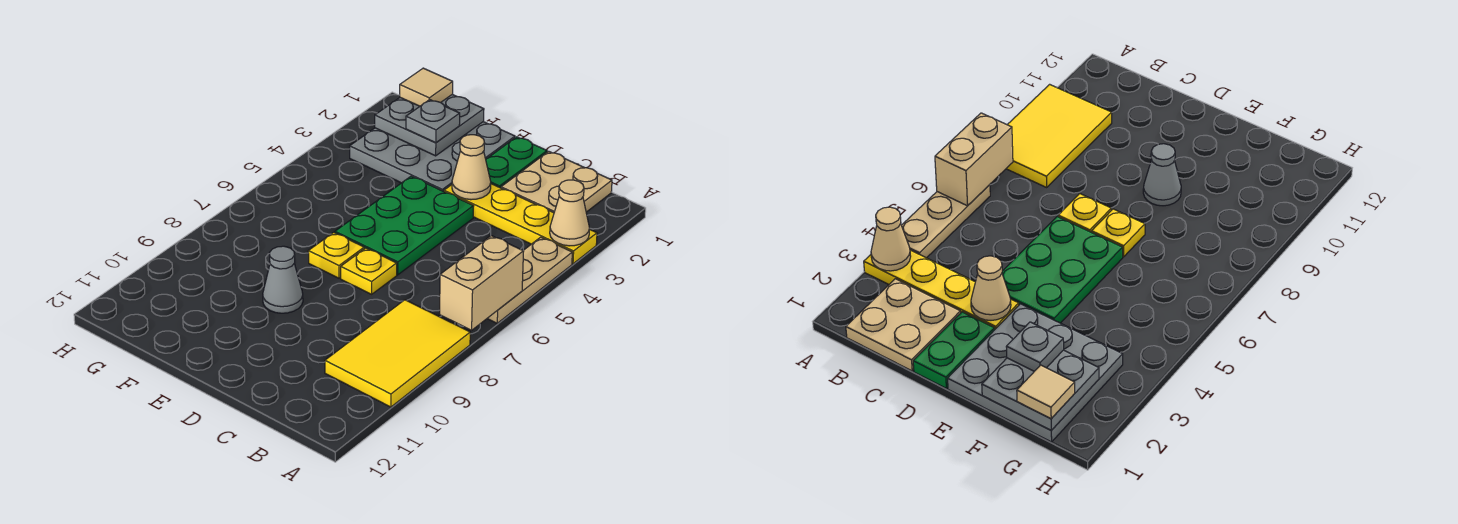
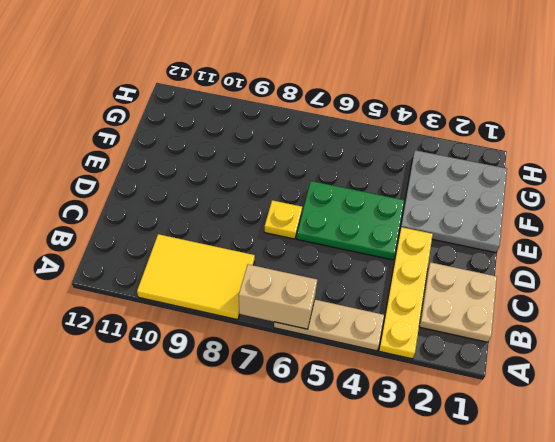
none -> green 1x2 plate [486,137,547,188]
none -> yellow 1x1 plate [308,232,364,278]
none -> grey 1x1 cone [263,246,303,313]

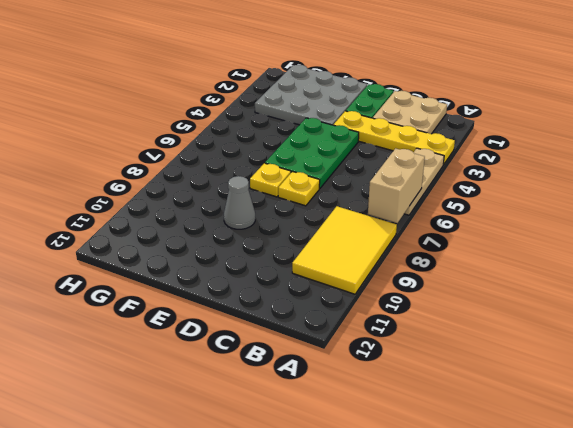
none -> tan 1x1 cone [550,180,590,246]
none -> tan 1x1 cone [452,135,491,200]
none -> grey 2x2 plate [375,94,484,156]

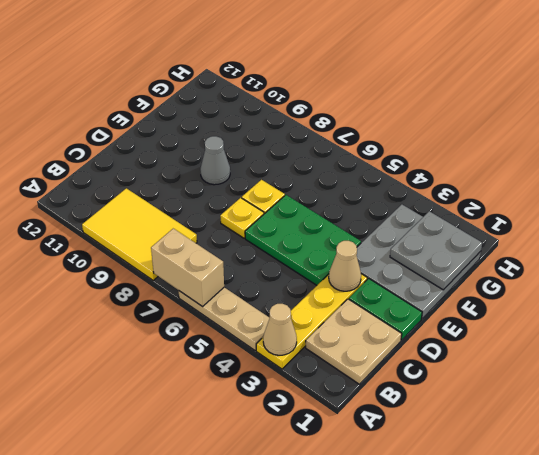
none -> grey 1x1 plate [406,100,460,143]
none -> tan 1x1 tile [400,68,453,106]

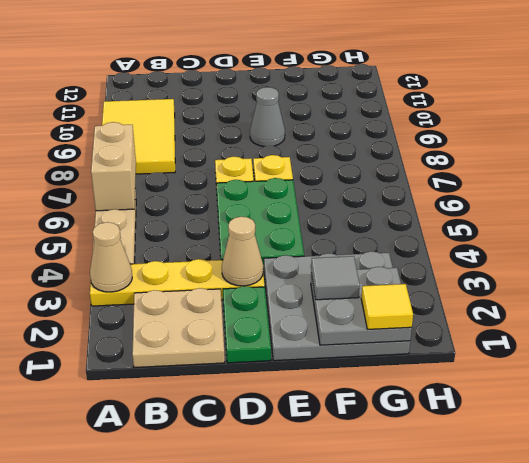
grey 1x1 tile [311,256,360,300] -> grey 1x1 plate [406,100,460,143]
yellow 1x1 tile [361,284,413,329] -> tan 1x1 tile [400,68,453,106]

